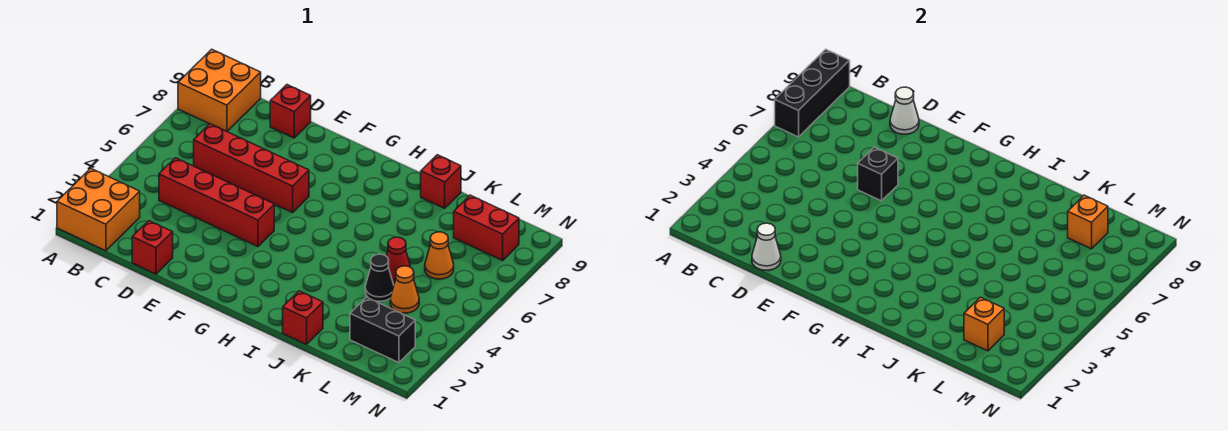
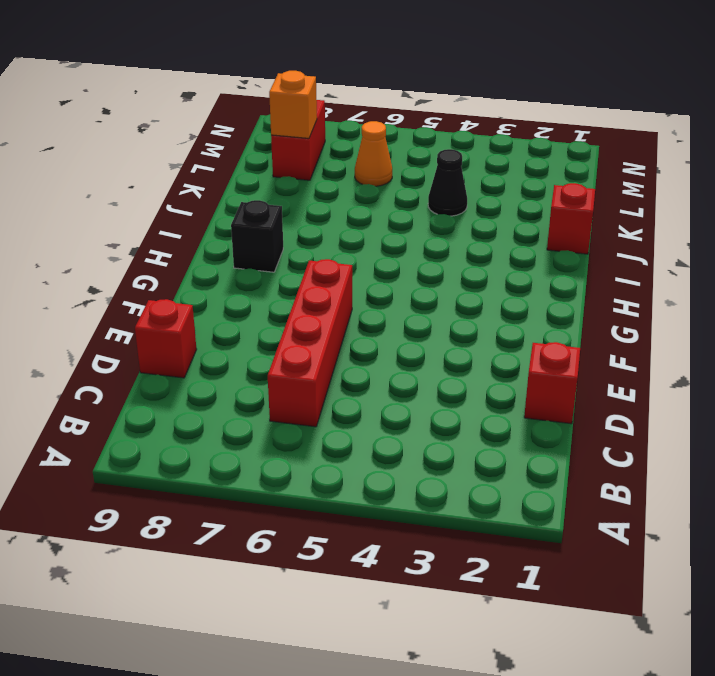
black 1x1 brick [231,200,283,272] -> black 1x1 brick moved to [858,147,898,201]
none -> orange 2x2 brick [57,168,140,251]
none -> orange 2x2 brick [178,49,261,131]
none -> red 1x4 brick [159,158,274,247]

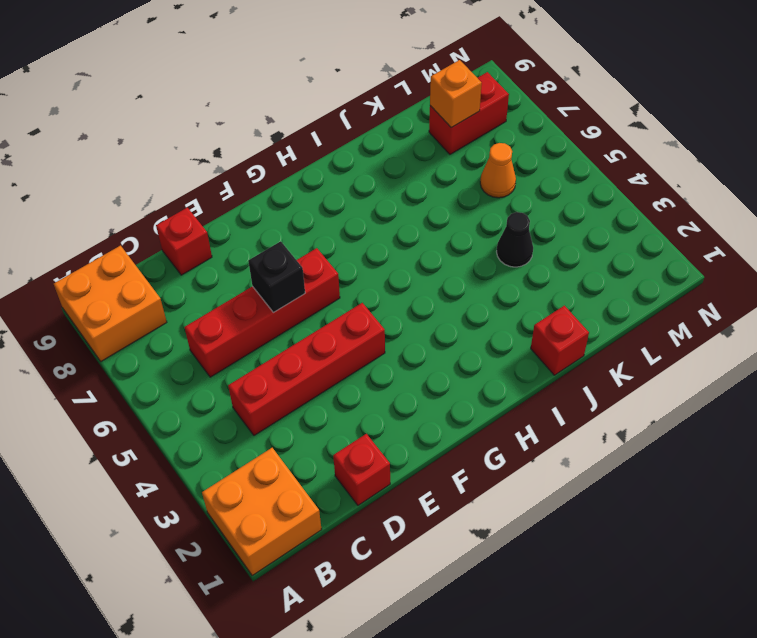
none -> red 1x1 brick [421,155,461,208]
none -> red 1x1 cone [386,237,411,284]
none -> black 1x2 brick [350,297,415,363]

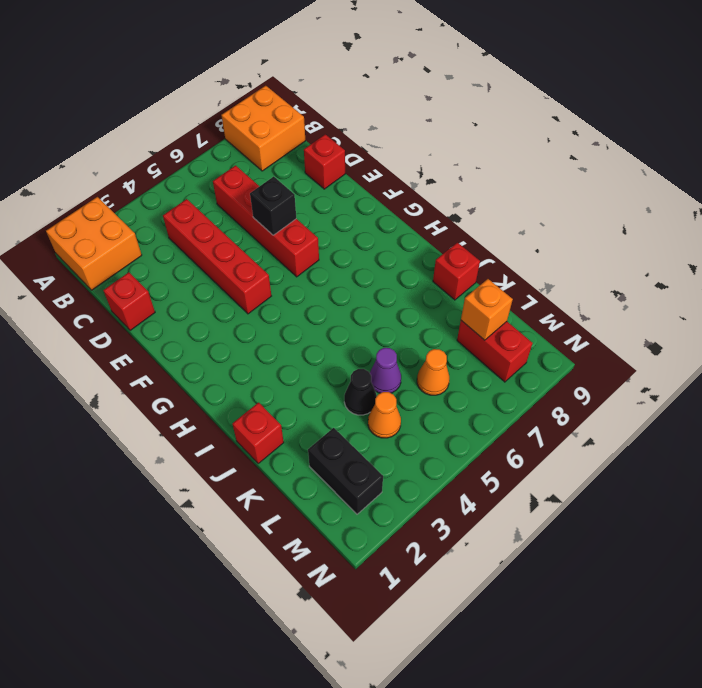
purple 1x1 cone [370,348,401,393] -> red 1x1 cone [386,237,411,284]
none -> black 1x3 brick [775,49,850,137]
none -> white 1x1 cone [752,223,781,270]
none -> white 1x1 cone [890,87,919,134]

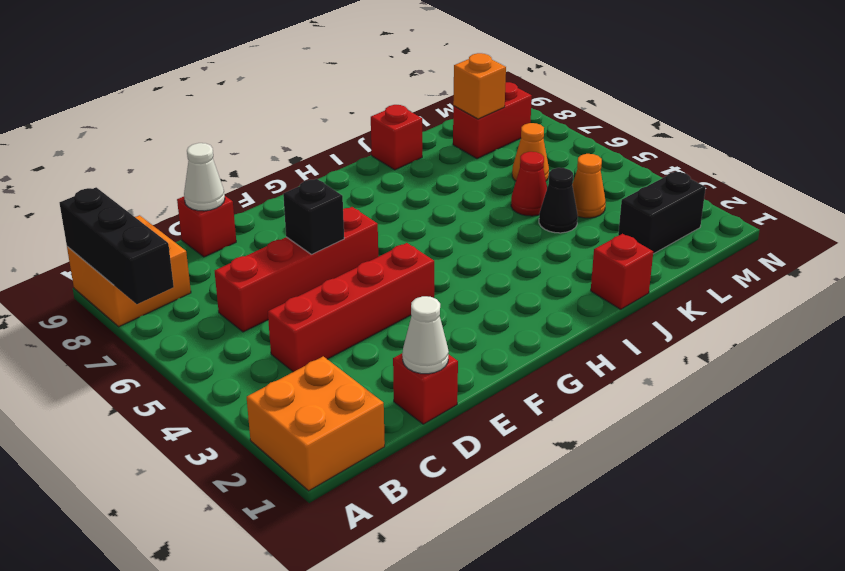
none -> orange 1x1 brick [964,297,1004,351]

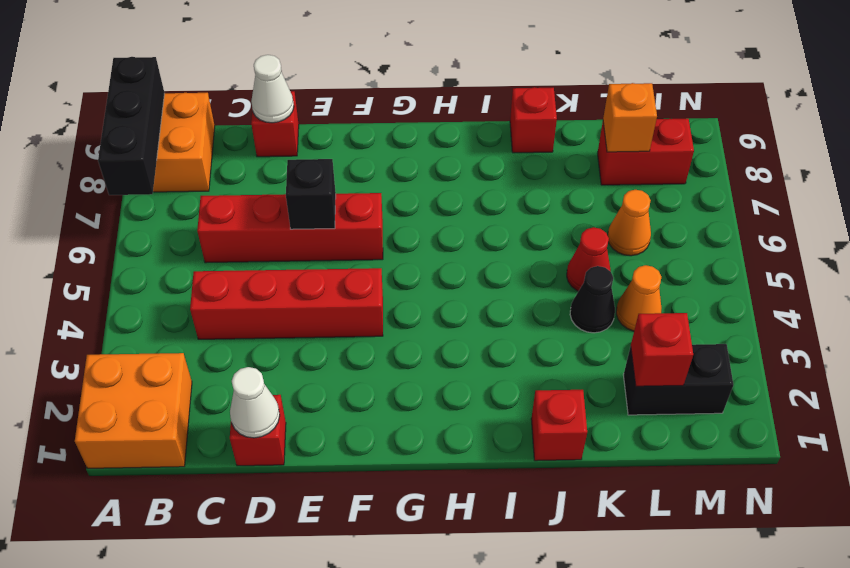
red 1x1 brick [631,313,693,386] -> orange 1x1 brick [964,297,1004,351]

